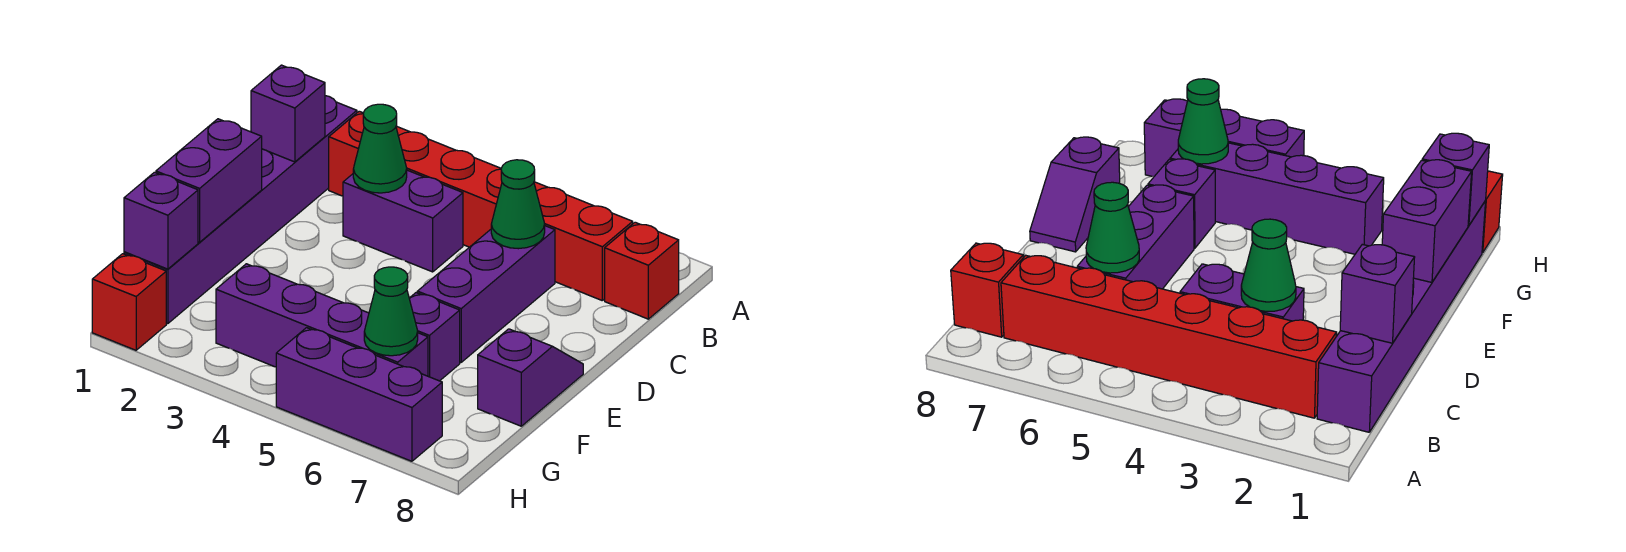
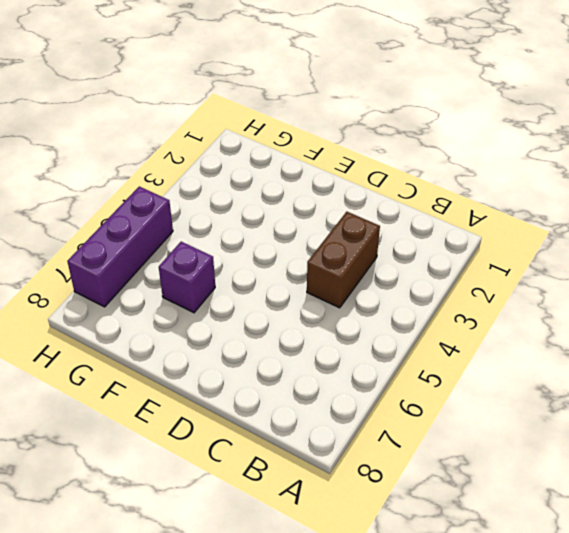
brown 1x2 brick [307,212,380,308] -> purple 1x2 brick [343,170,463,272]
none -> purple 1x6 brick [124,96,357,324]
none -> red 1x6 brick [329,111,633,300]
none -> red 1x1 brick [605,222,679,319]

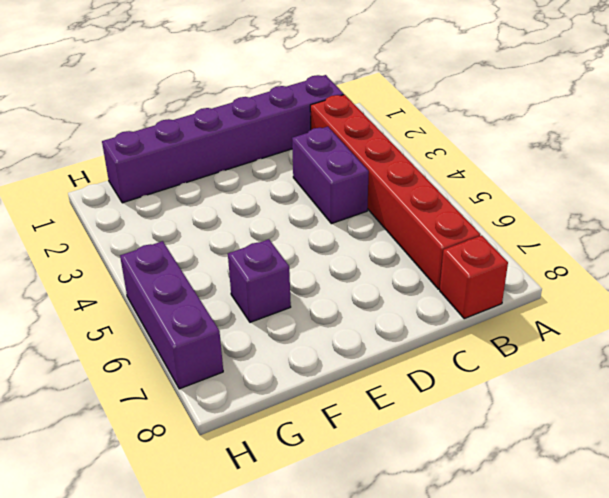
none -> purple 1x3 brick [417,226,555,362]
none -> purple 1x2 slope [478,329,583,426]
none -> purple 1x4 brick [216,264,428,376]

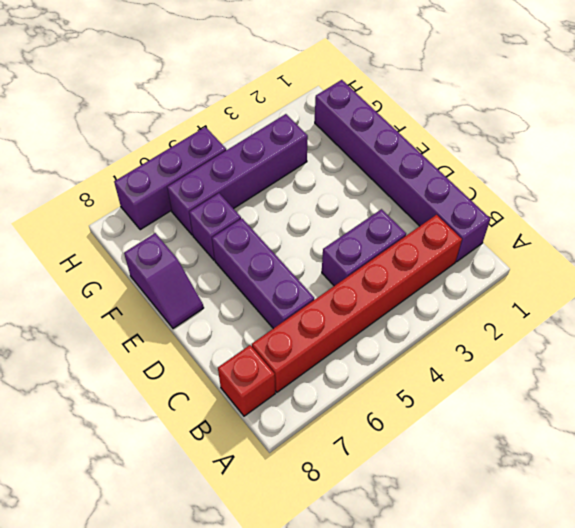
none -> red 1x1 brick [92,254,166,350]
none -> purple 1x1 brick [251,65,325,162]
none -> green 1x1 cone [353,104,407,193]

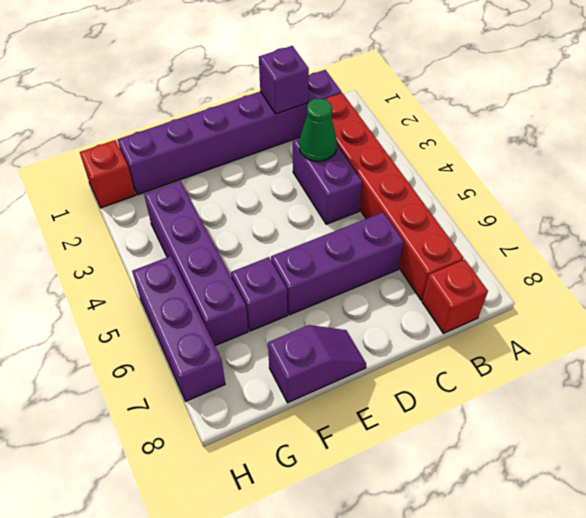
none -> green 1x1 cone [491,160,545,249]
none -> purple 1x2 brick [156,119,262,242]
none -> purple 1x1 brick [124,172,198,269]

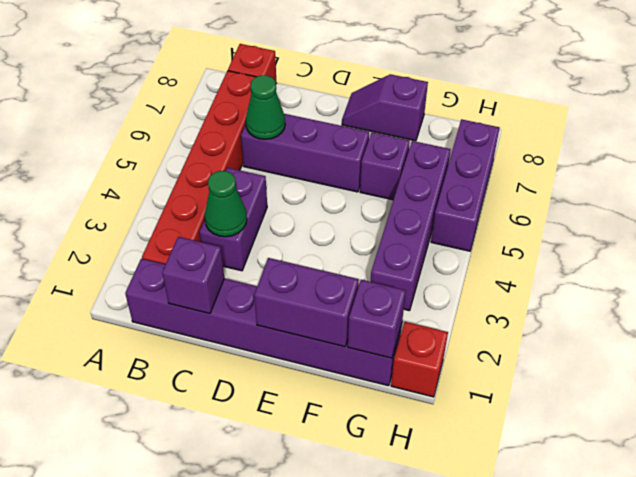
none -> green 1x1 cone [364,267,418,356]

